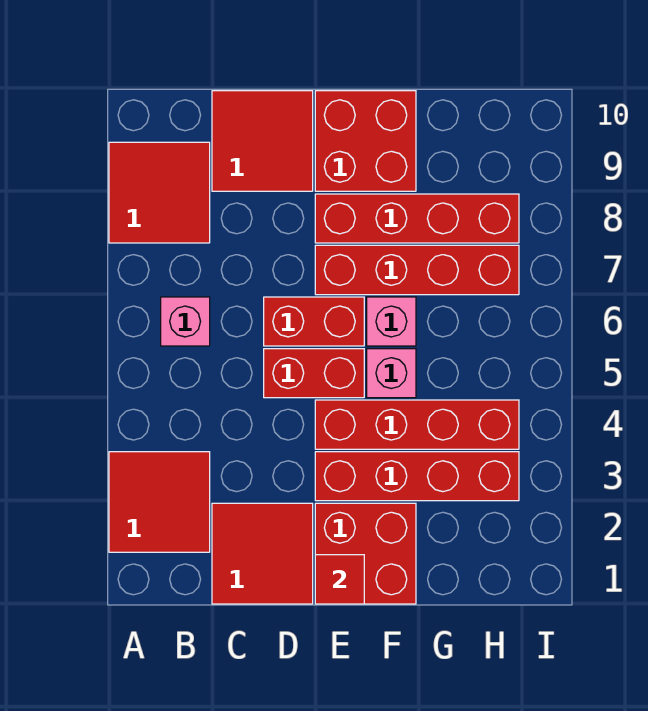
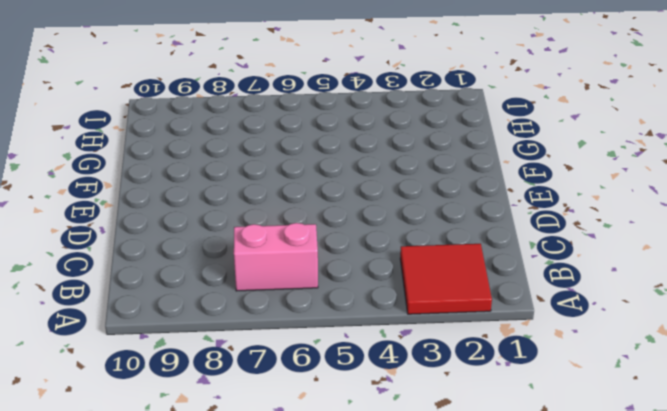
pink 1x2 brick [234,223,318,291] -> pink 1x1 brick [161,297,210,346]
none -> red 2x2 tile [109,142,210,243]
none -> red 2x2 tile [212,503,313,604]
none -> red 2x2 tile [212,91,313,191]

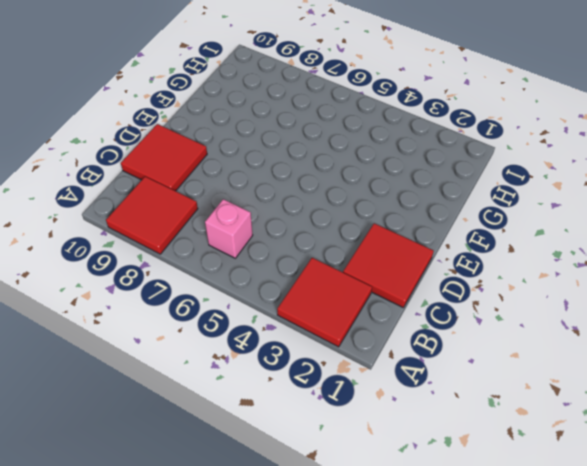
none -> red 1x2 brick [264,349,364,398]
none -> red 1x2 brick [264,297,364,346]
none -> red 2x2 brick [315,503,416,604]

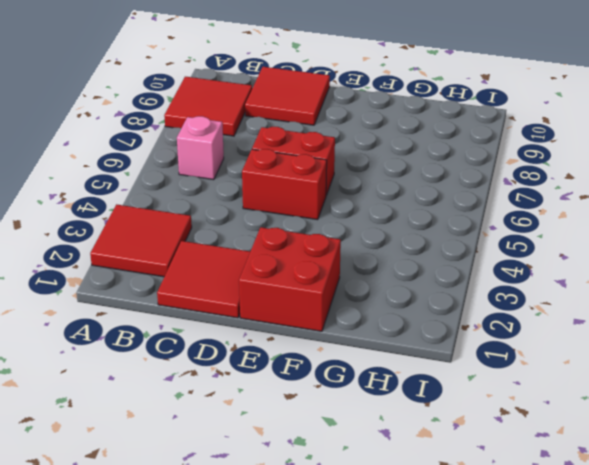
none -> red 1x4 brick [315,452,519,501]
none -> red 1x4 brick [315,400,519,449]
none -> red 1x4 brick [315,245,519,295]

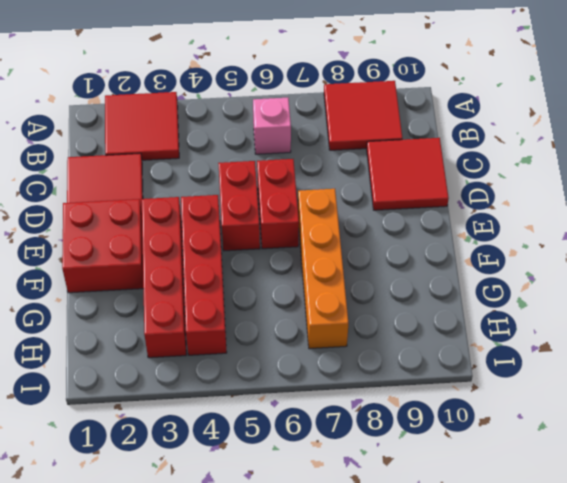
orange 1x4 brick [298,189,349,349] -> red 1x4 brick [315,245,519,295]
none -> red 1x4 brick [315,194,519,243]
none -> red 2x2 brick [315,91,416,191]
none -> pink 1x1 brick [367,349,416,398]

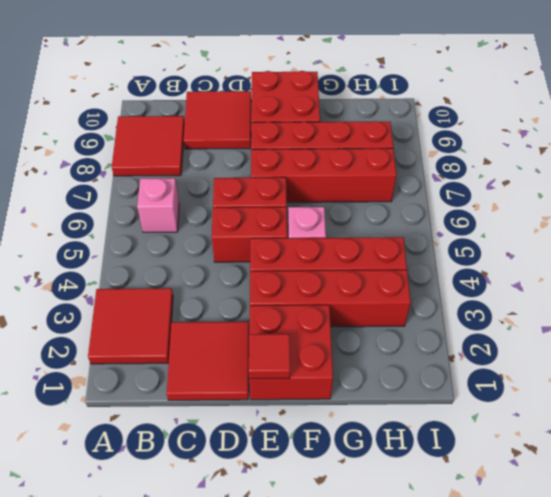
none -> pink 1x1 brick [367,297,416,346]

